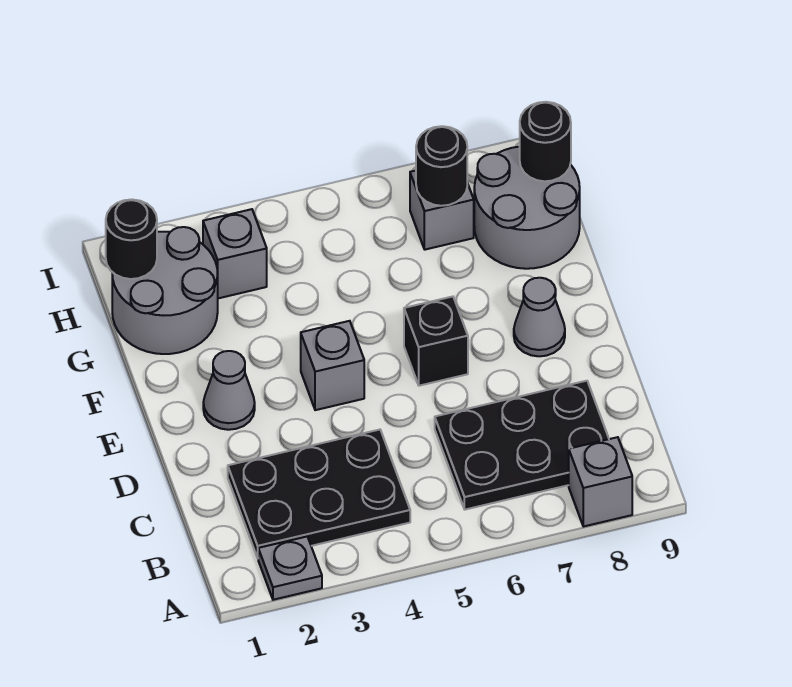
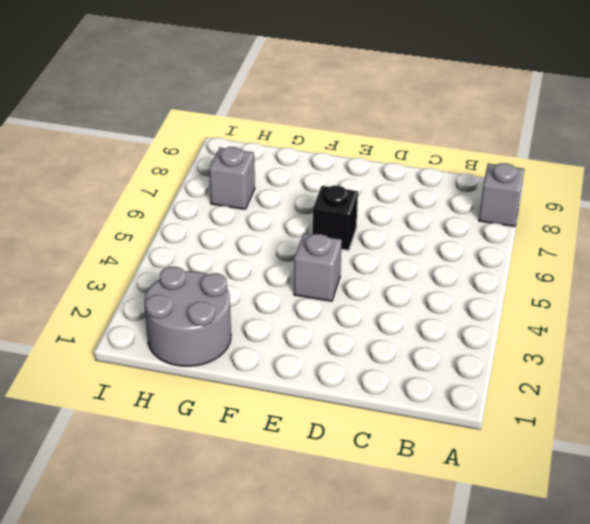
none -> grey 1x1 plate [258,537,322,600]
none -> black 2x3 plate [228,430,410,558]
none -> black 2x3 plate [435,381,609,510]

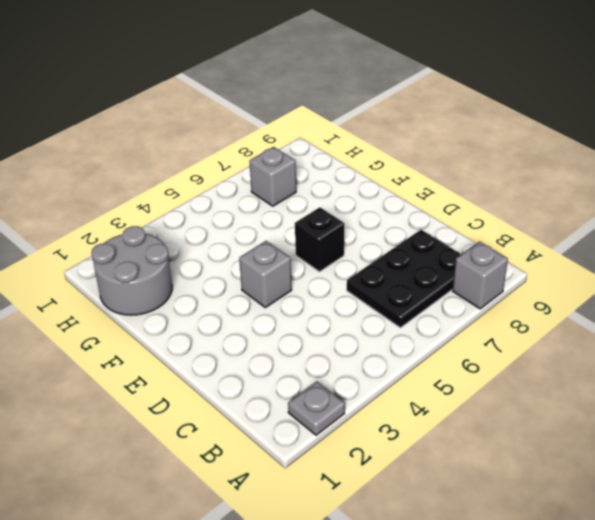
none -> black 2x3 plate [228,430,410,558]
none -> grey 1x1 cone [203,351,255,430]
none -> grey 1x1 cone [514,278,565,356]

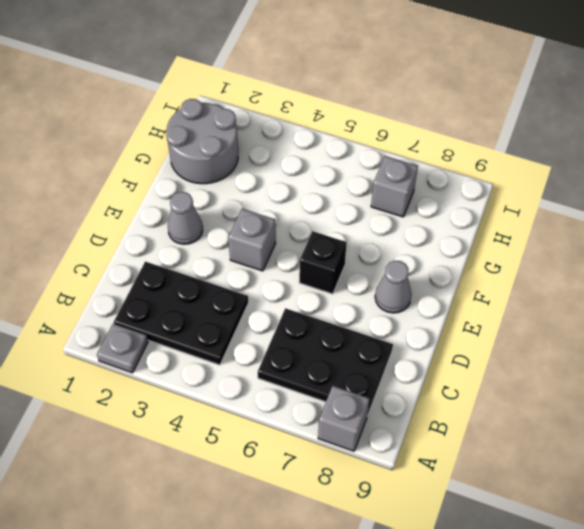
none -> grey 2x2 round brick [474,147,580,269]
none -> grey 1x1 brick [203,209,267,298]
none -> black 1x1 round brick [106,200,157,279]

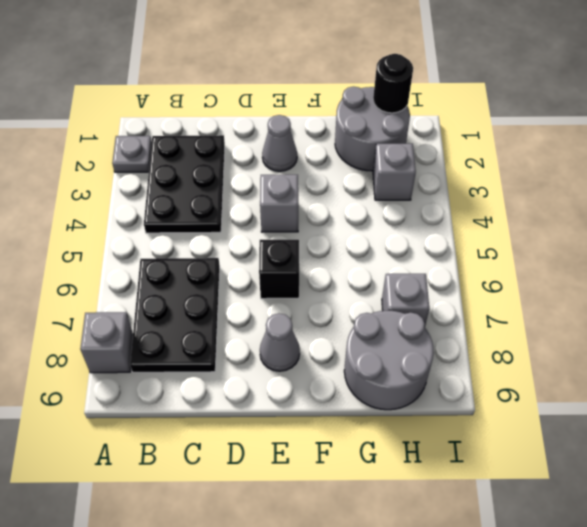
none -> black 1x1 round brick [416,126,467,206]
none -> black 1x1 round brick [520,102,571,181]

